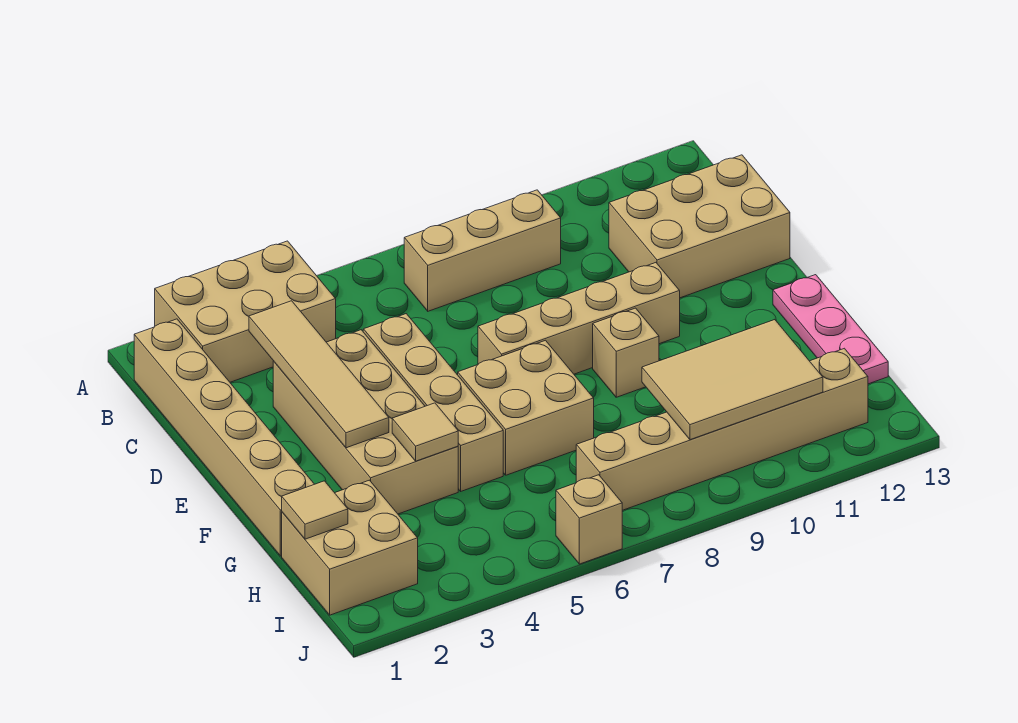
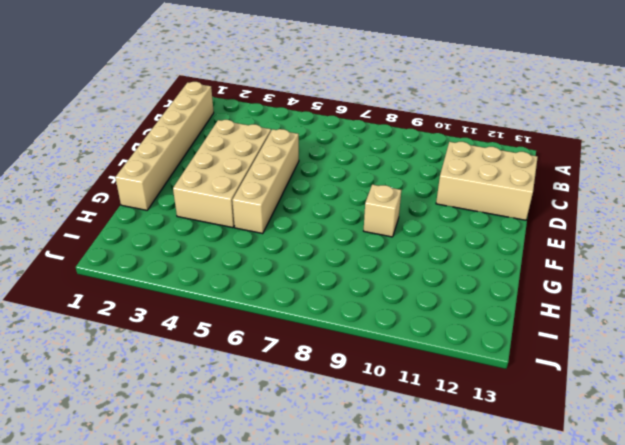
none -> tan 2x3 brick [155,241,336,382]
none -> tan 1x3 brick [404,190,561,311]
none -> tan 1x4 brick [478,263,680,374]

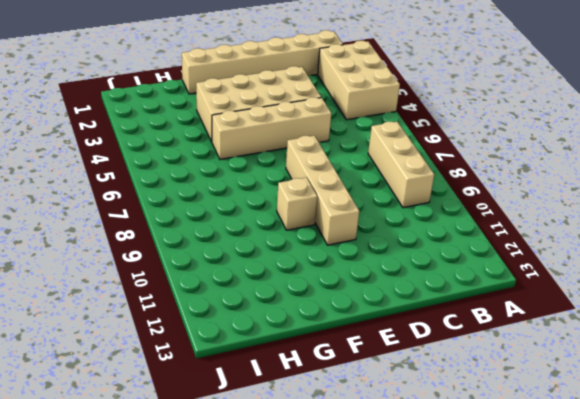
none -> tan 2x3 brick [609,155,790,298]
none -> tan 2x2 brick [458,340,594,475]
none -> pink 1x3 plate [773,275,888,384]

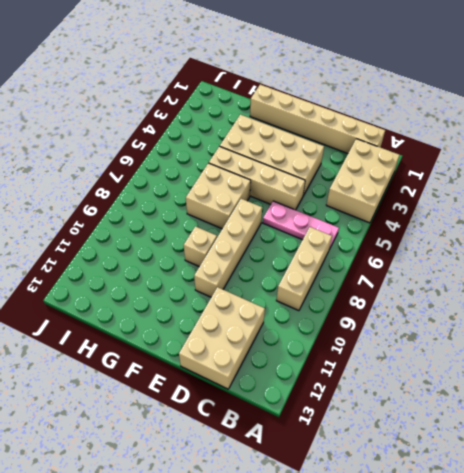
pink 1x3 plate [263,201,339,249] -> pink 1x3 plate moved to [773,275,888,384]
none -> tan 2x2 brick [282,480,418,615]
none -> tan 1x6 brick [576,348,868,510]
none -> tan 1x1 brick [556,475,622,564]

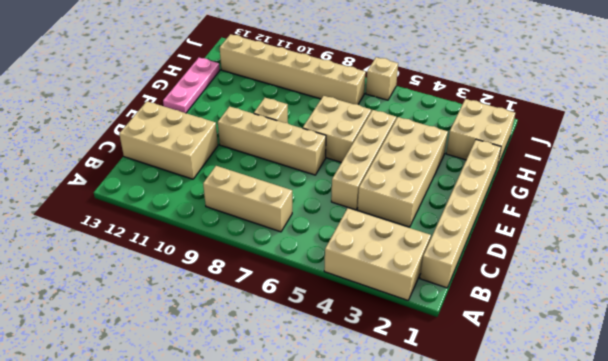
none -> tan 1x4 tile [249,301,389,448]
none -> tan 1x1 tile [392,403,458,461]
none -> tan 1x1 tile [282,481,348,539]

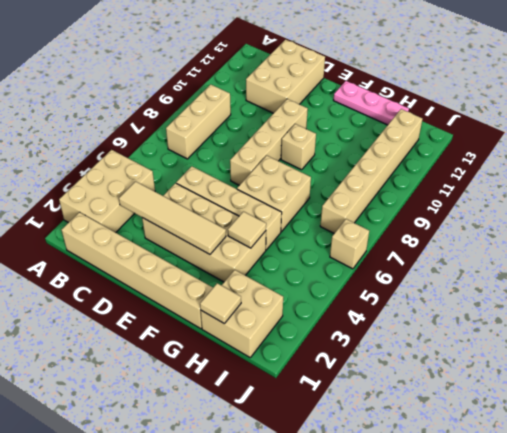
none -> tan 2x3 tile [642,320,823,440]

